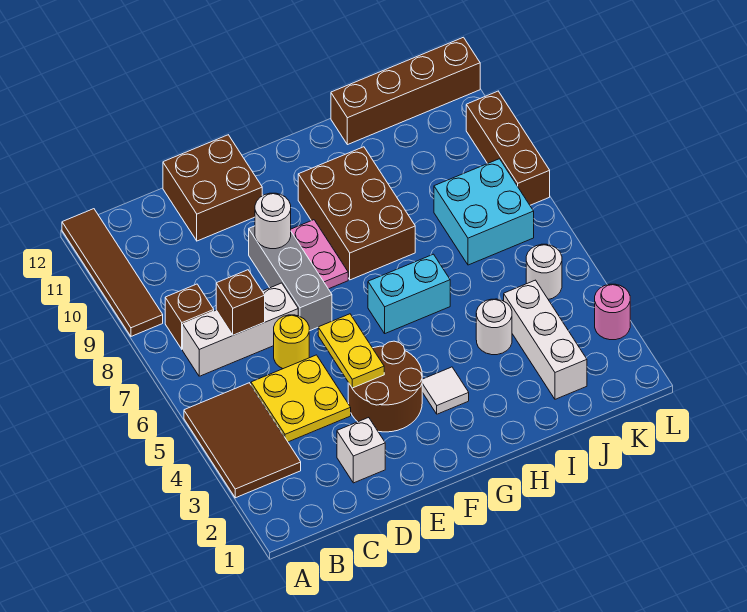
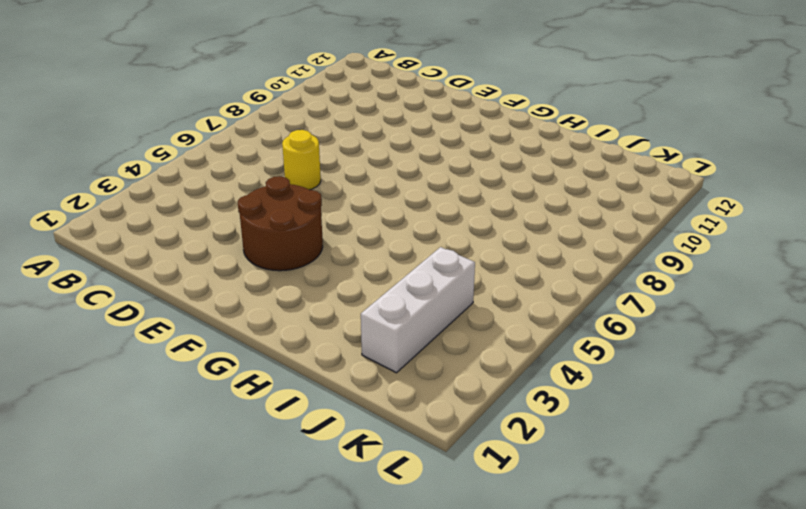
none -> brown 2x3 tile [184,383,301,498]
none -> brown 1x4 tile [62,209,163,336]
none -> white 1x3 brick [183,283,298,376]

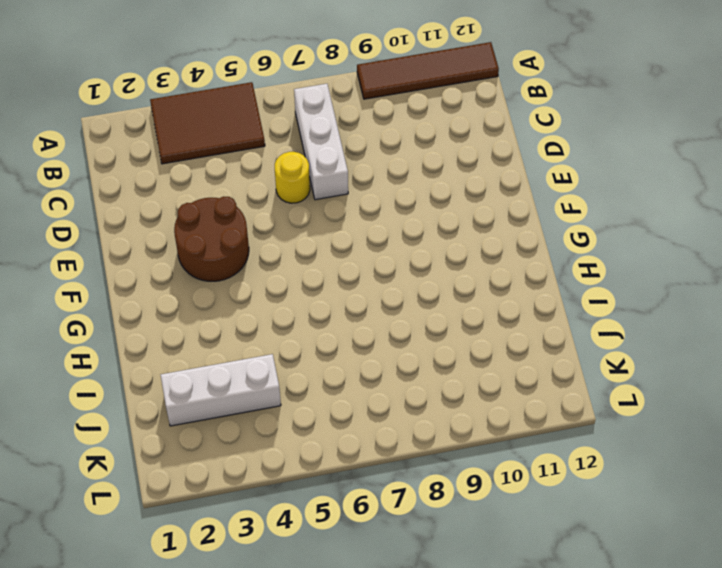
none -> brown 1x1 brick [165,284,214,349]
none -> yellow 2x2 plate [251,355,351,442]
none -> white 1x1 brick [337,417,385,483]

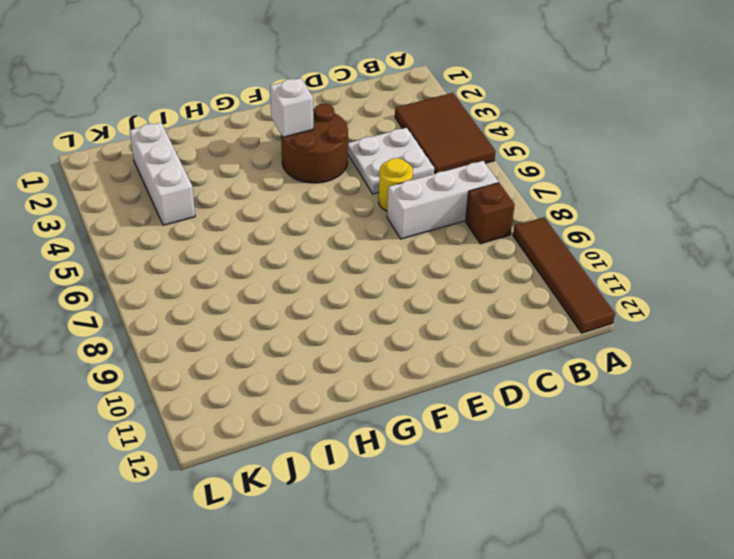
white 2x2 plate [348,128,434,194] -> yellow 2x2 plate [251,355,351,442]
white 1x1 brick [270,78,313,137] -> white 1x1 brick moved to [337,417,385,483]
none -> brown 2x2 brick [163,135,262,241]
none -> grey 1x3 brick [249,226,332,331]
none -> pink 1x2 plate [291,220,348,289]

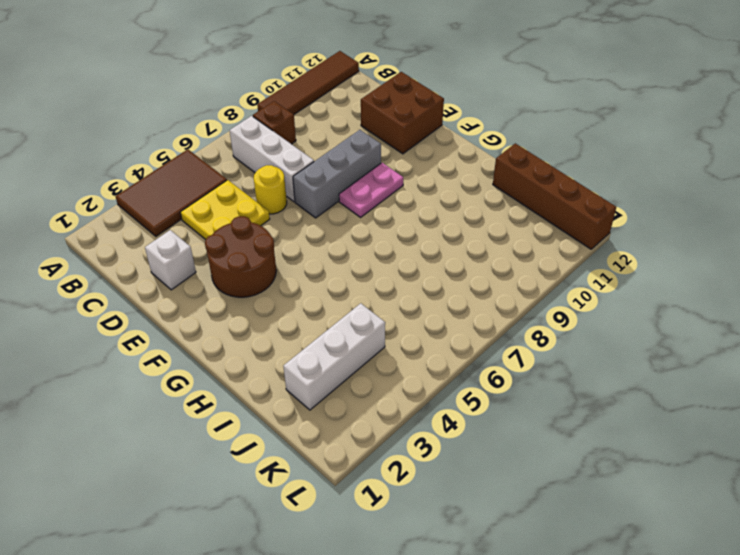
none -> white 1x1 tile [422,367,469,414]
none -> cyan 1x2 brick [368,254,450,333]
none -> brown 2x3 brick [298,147,415,280]

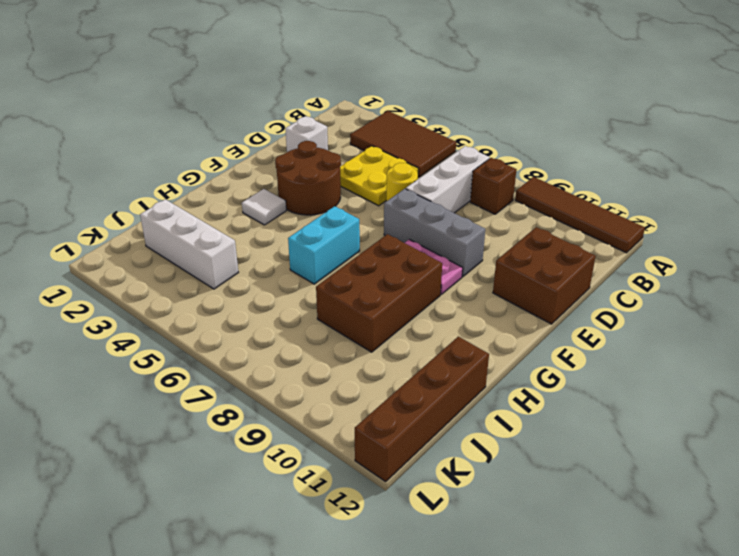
brown 2x3 brick [316,234,442,352] -> brown 2x3 brick turned to [298,147,415,280]
none -> white 1x1 round brick [476,299,512,355]
none -> cyan 2x2 brick [434,159,534,265]
none -> white 1x1 round brick [526,244,562,299]

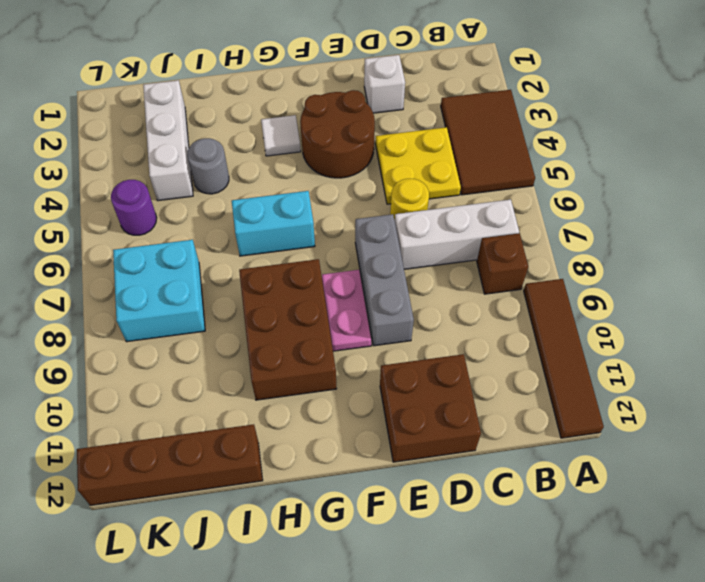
grey 1x1 round brick [187,138,229,194] -> white 1x1 round brick [476,299,512,355]
purple 1x1 round brick [111,180,157,235] -> white 1x1 round brick [526,244,562,299]
none -> pink 1x1 round brick [595,284,630,340]
none -> brown 1x3 brick [466,91,550,205]
none -> brown 1x1 brick [216,270,265,335]

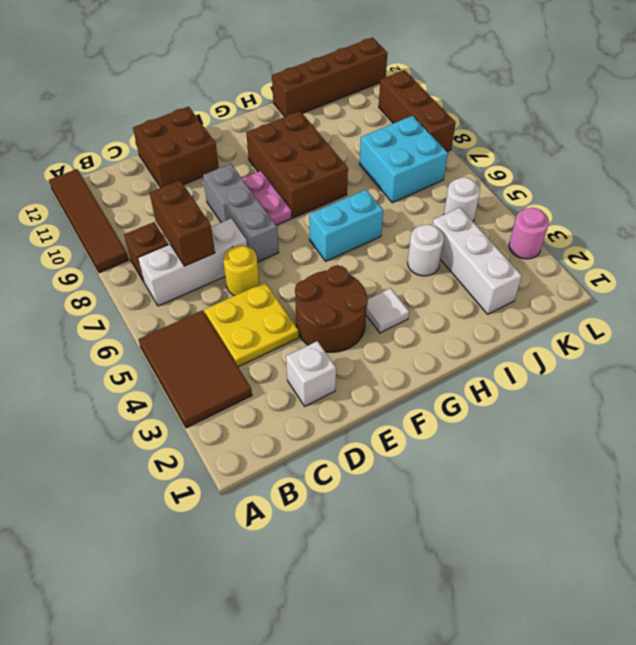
brown 1x2 brick [150,180,215,266] -> brown 1x1 brick [216,270,265,335]
none -> yellow 1x2 plate [318,314,384,388]
none -> white 1x1 round brick [255,193,291,249]

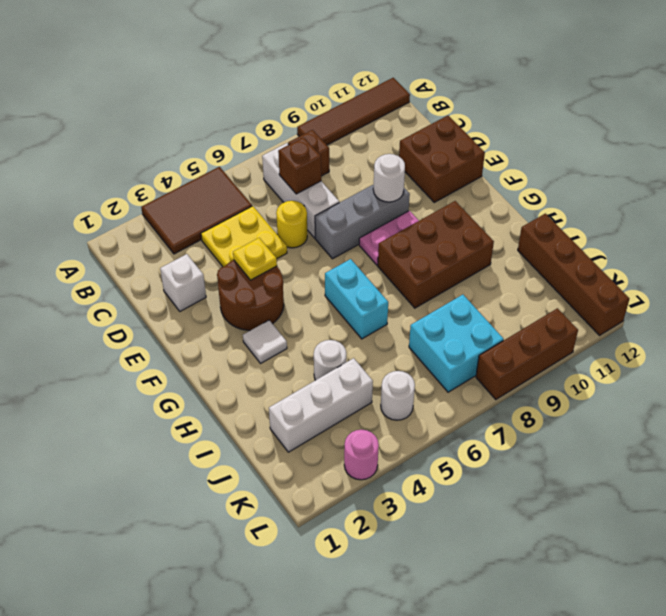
yellow 1x1 plate [233,238,277,280] -> yellow 1x2 plate [318,314,384,388]

